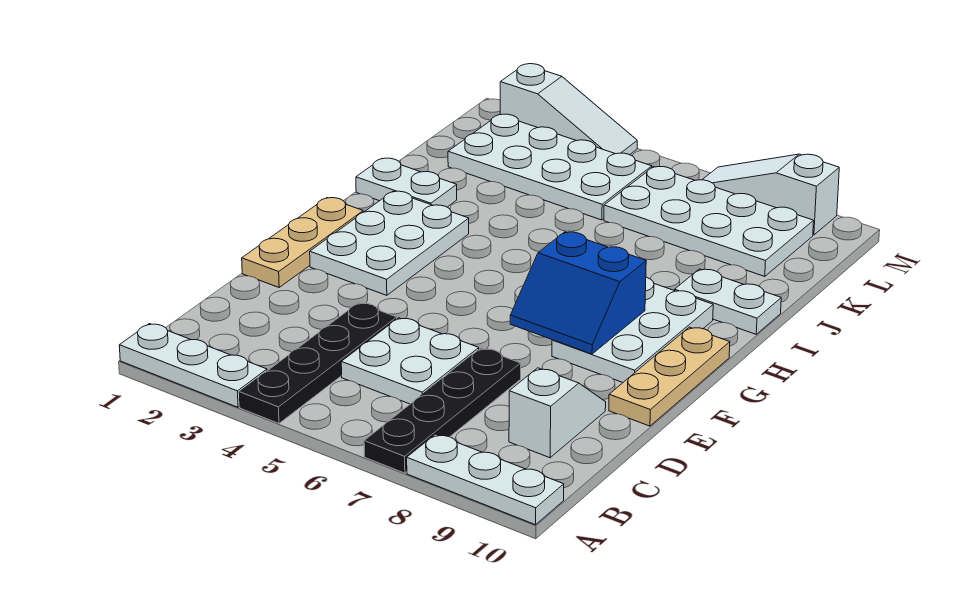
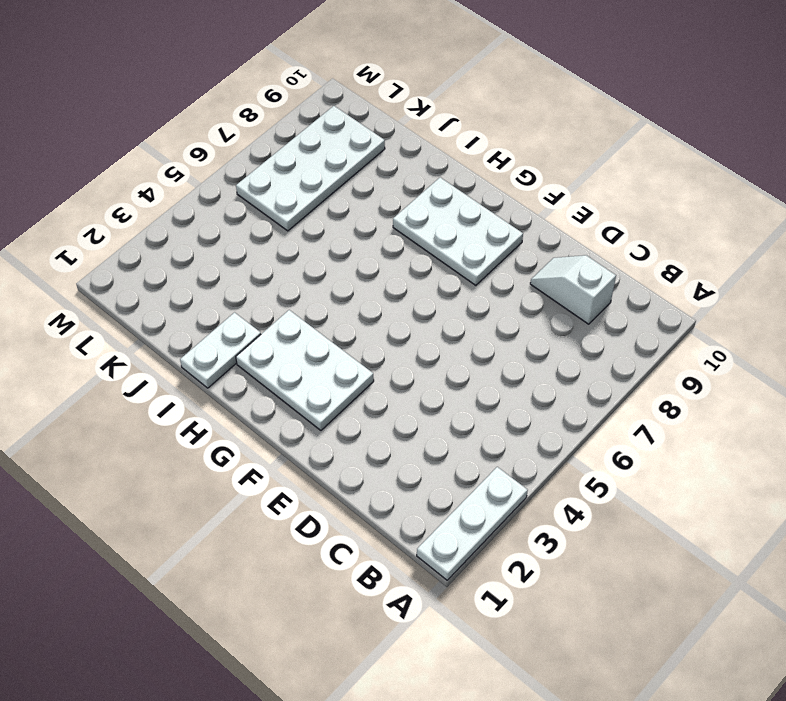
none -> black 1x4 plate [239,303,397,423]
none -> black 1x4 plate [364,348,521,473]
none -> white 1x3 plate [407,434,564,525]

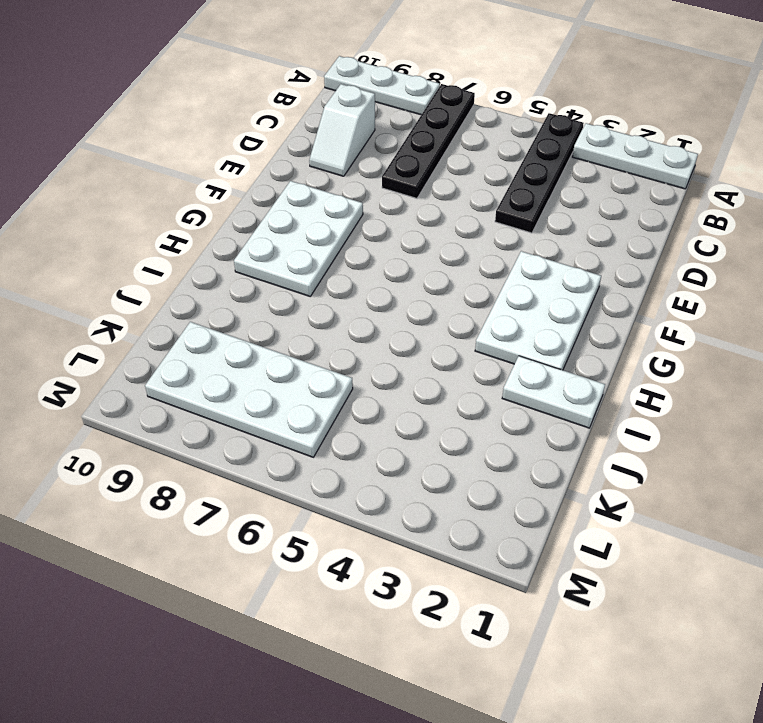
none -> white 2x2 plate [341,318,479,404]
none -> tan 1x3 plate [242,198,363,287]
none -> tan 1x3 plate [609,327,730,426]

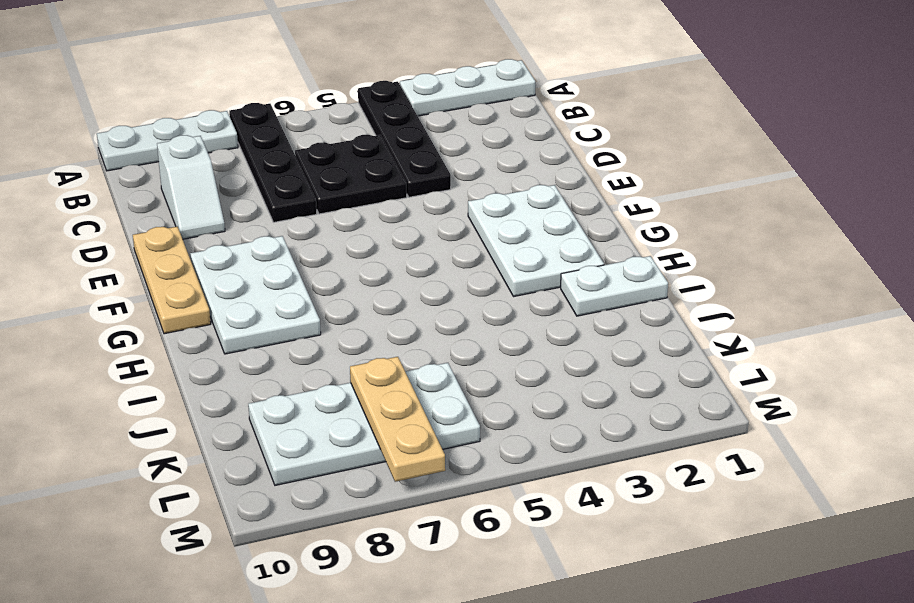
black 2x2 plate [295,135,407,214] -> white 2x2 plate [341,318,479,404]
tan 1x3 plate [350,357,445,482] -> tan 1x3 plate moved to [242,198,363,287]
none -> white 1x2 plate [675,269,781,334]
none -> white 2x4 plate [448,114,652,220]
none -> white 1x3 slope [500,64,637,155]

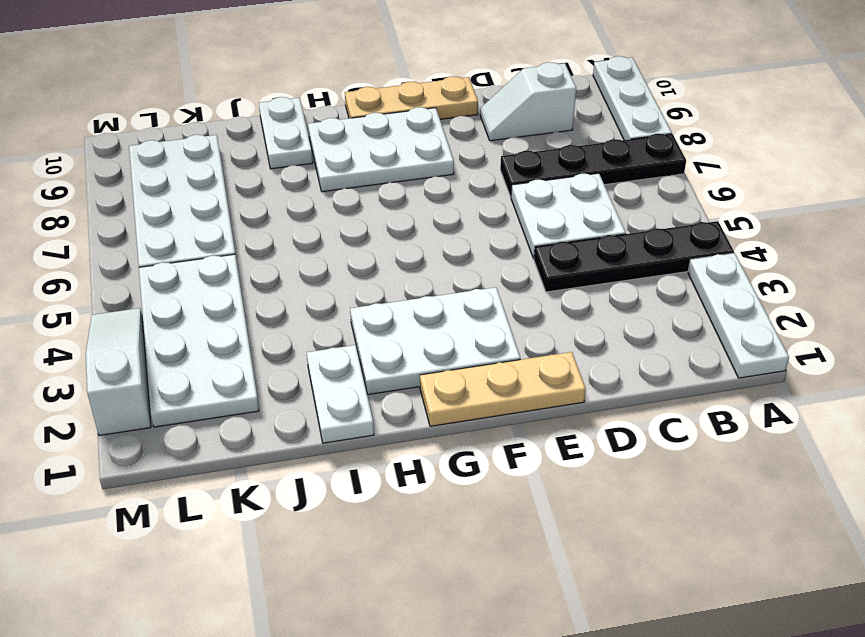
none -> white 1x3 slope [702,154,839,235]
none -> blue 2x2 slope [510,232,646,354]

